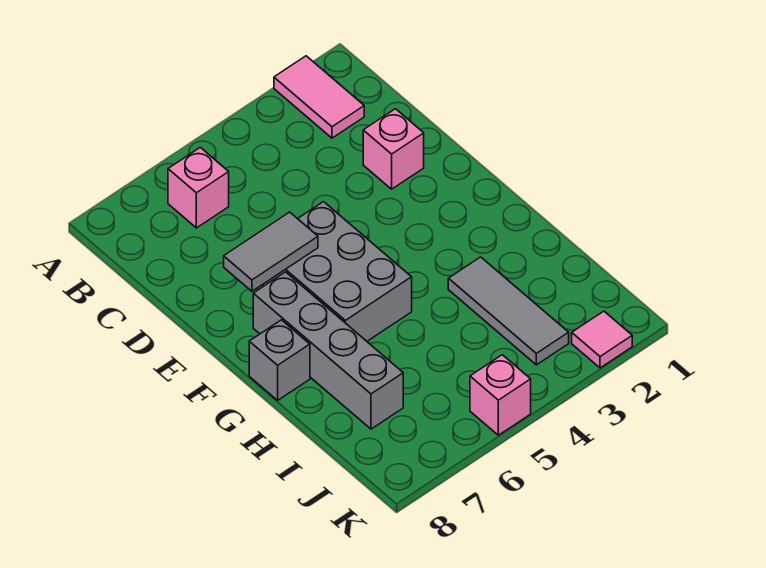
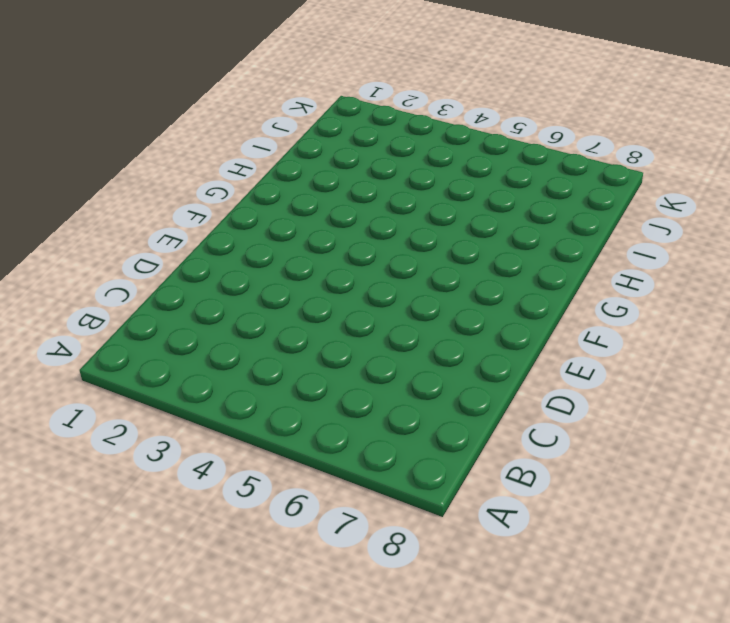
none -> pink 1x2 tile [274,56,364,138]
none -> pink 1x1 brick [168,147,229,228]

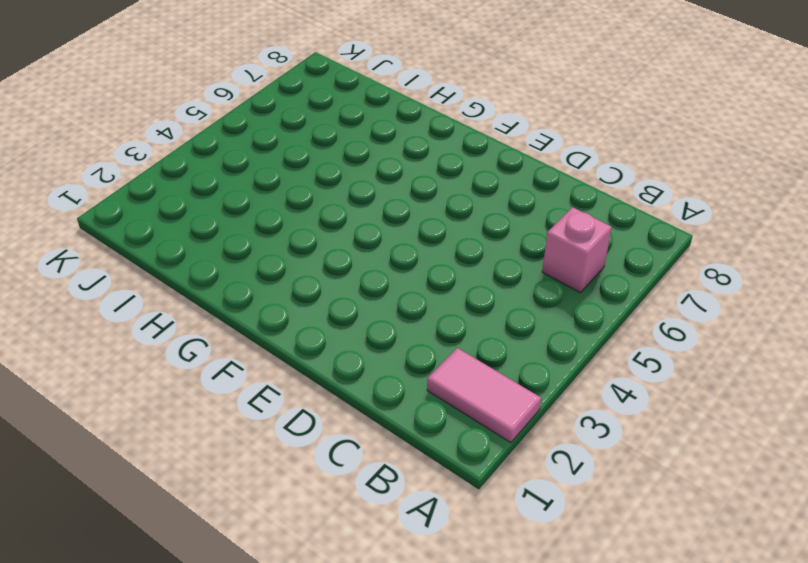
none -> pink 1x1 brick [363,109,424,189]
none -> grey 2x3 brick [263,202,412,341]

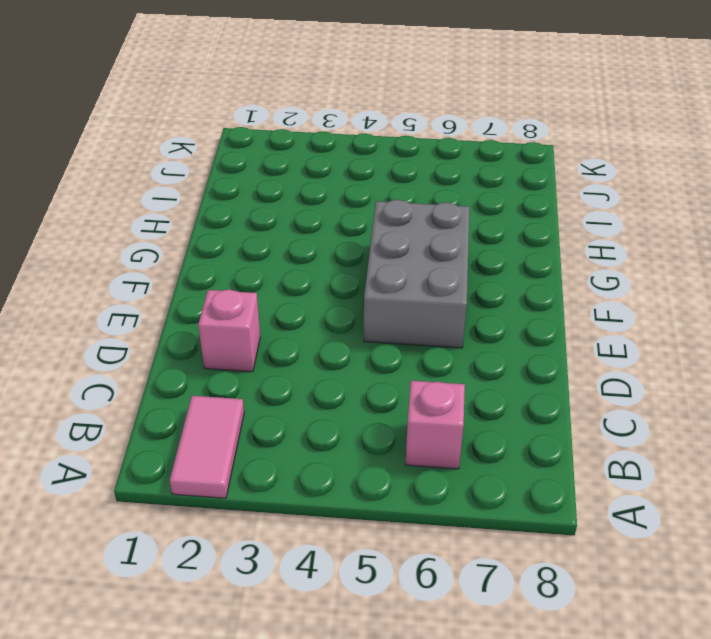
none -> grey 1x4 brick [253,272,403,429]
none -> grey 1x1 brick [249,320,310,400]

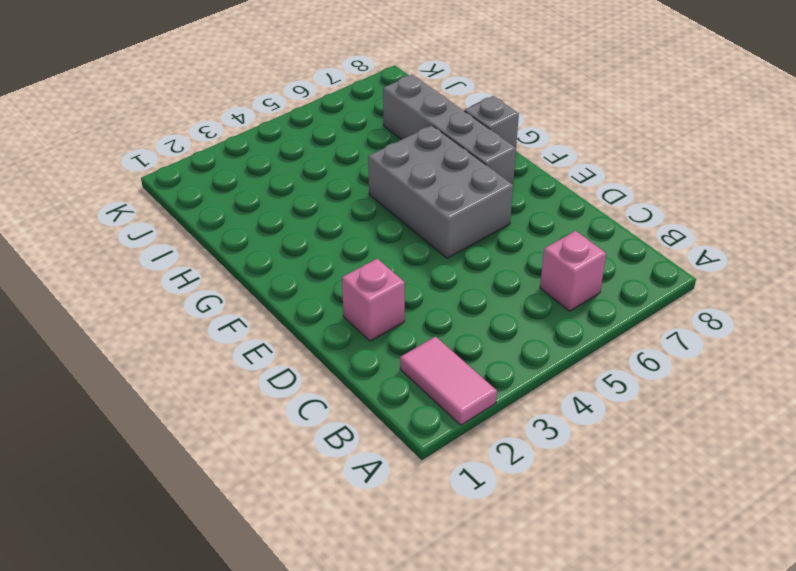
none -> grey 1x3 tile [448,257,569,365]
none -> pink 1x1 tile [572,311,632,368]

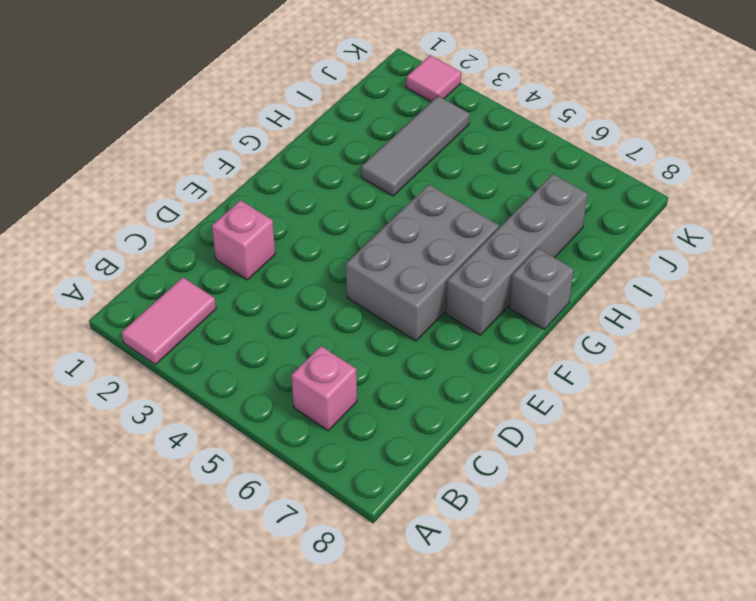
none -> pink 1x1 brick [470,355,531,435]
none -> grey 1x2 tile [224,212,318,291]

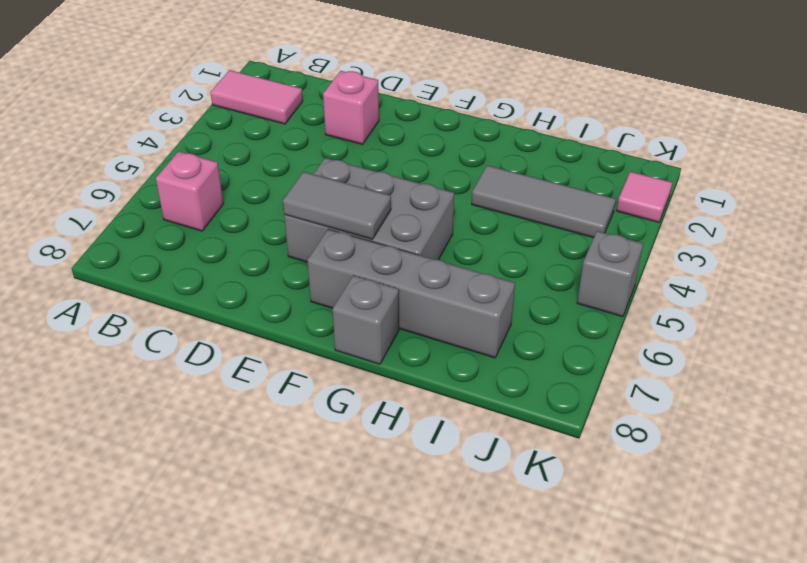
grey 1x2 tile [283,172,391,239] -> grey 1x2 tile turned to [224,212,318,291]
grey 1x1 brick [577,231,643,317] -> pink 1x1 brick [470,355,531,435]

